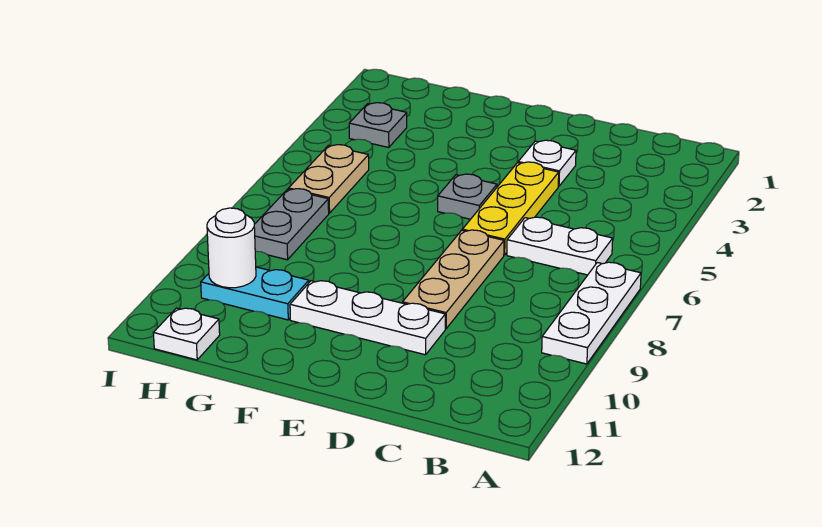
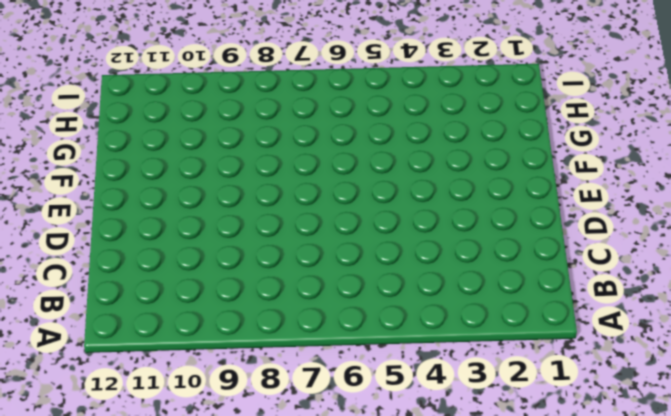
none -> white 1x3 plate [542,262,641,364]
none -> white 1x2 plate [507,217,613,275]
none -> white 1x1 plate [518,140,576,186]

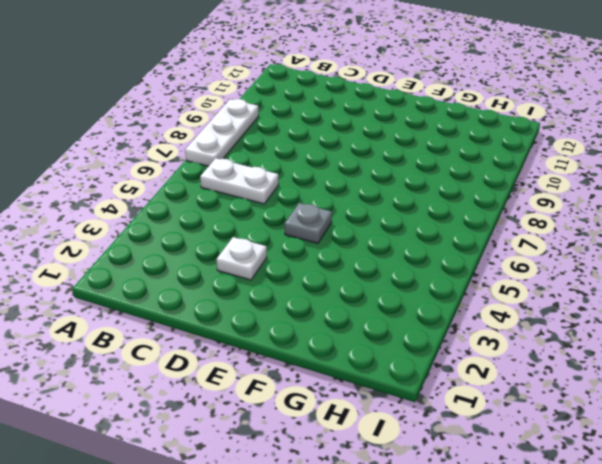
none -> yellow 1x3 plate [462,162,559,255]
none -> tan 1x3 plate [403,230,504,329]
none -> white 1x3 plate [290,281,445,355]

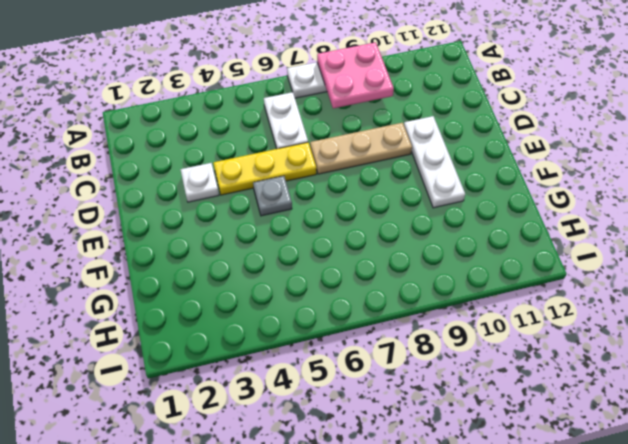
pink 2x2 plate [317,42,394,108] -> none
none -> cyan 1x2 plate [201,267,309,320]
none -> grey 1x1 plate [349,103,407,147]
none -> tan 1x2 plate [289,145,369,213]

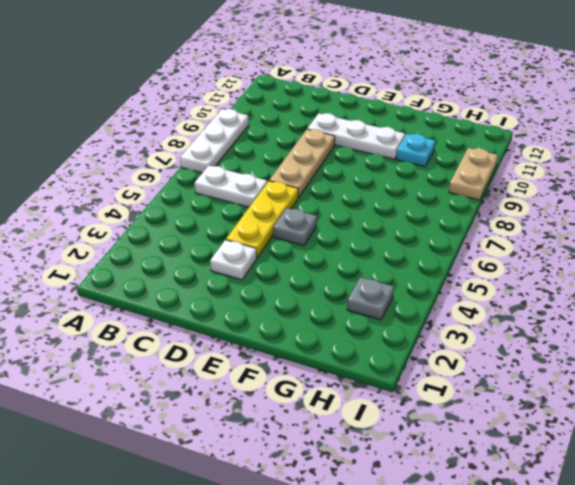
cyan 1x1 plate [396,134,435,167] -> cyan 1x2 plate [201,267,309,320]
tan 1x2 plate [449,148,498,200] -> tan 1x2 plate moved to [289,145,369,213]
none -> grey 1x2 plate [254,189,329,260]
none -> white 1x1 plate [153,308,220,360]
none -> white 1x1 round brick [207,208,256,288]

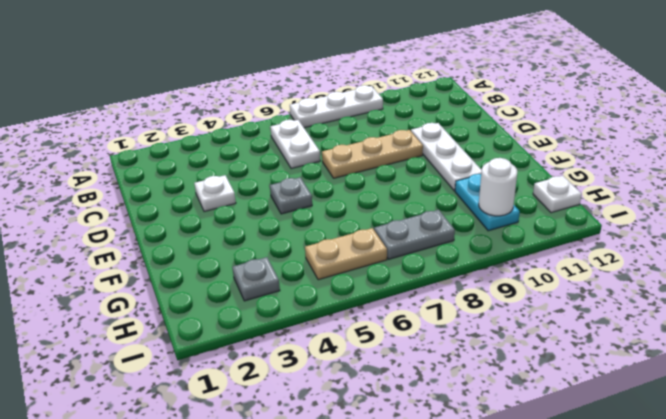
none -> yellow 1x3 plate [462,162,559,255]

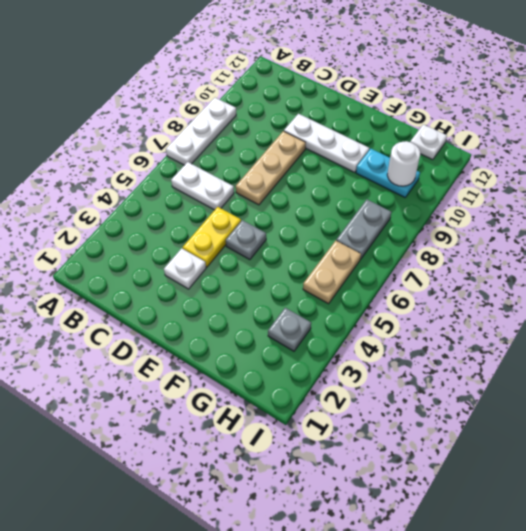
yellow 1x2 plate [183,207,241,267] -> yellow 1x3 plate [462,162,559,255]

